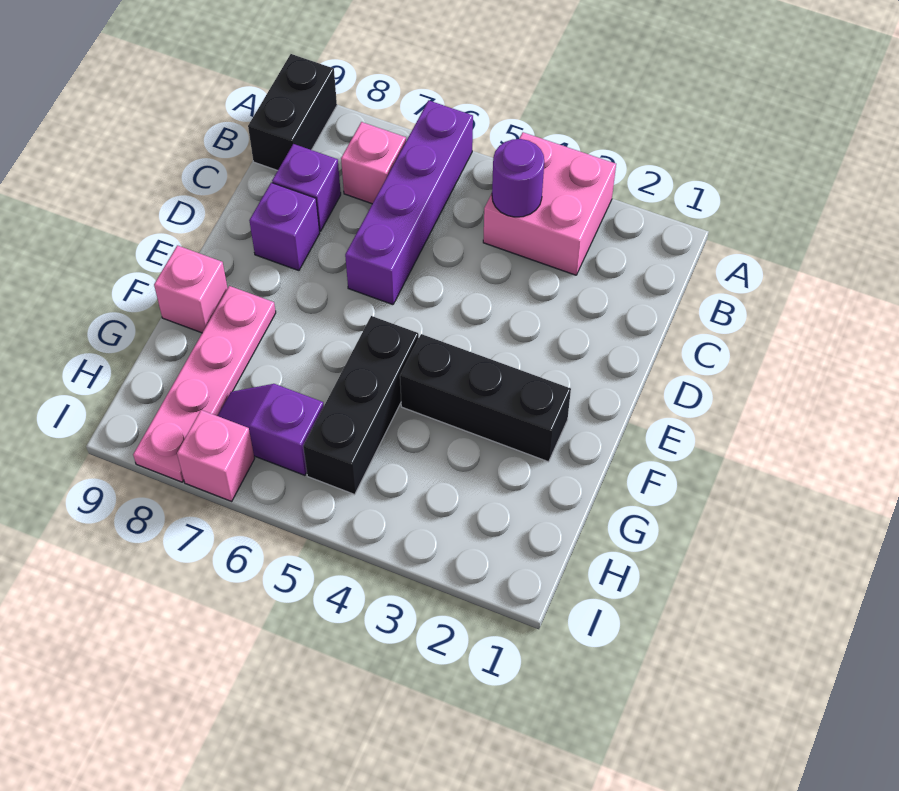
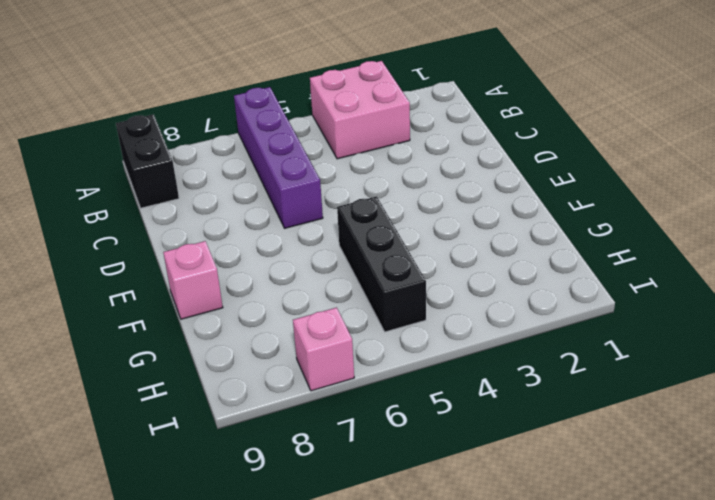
none -> pink 1x1 brick [341,122,406,204]
none -> purple 1x1 brick [272,144,341,231]
none -> purple 1x1 brick [249,183,320,271]

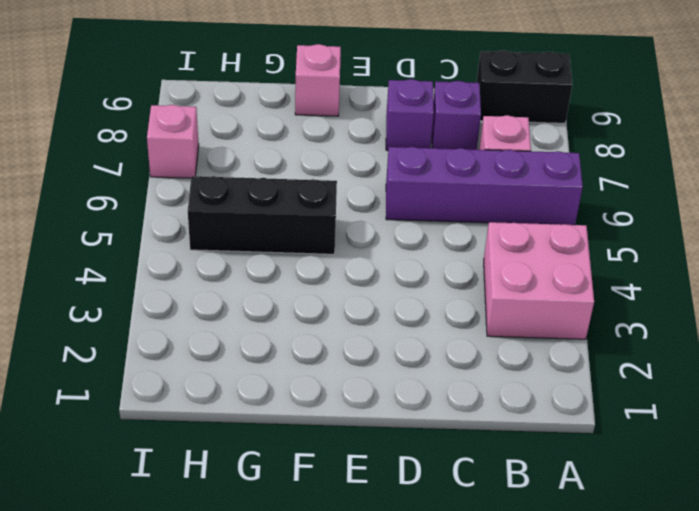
none -> black 1x3 brick [400,334,571,462]
none -> pink 1x4 plate [133,286,276,482]
none -> purple 1x2 slope [218,384,324,475]

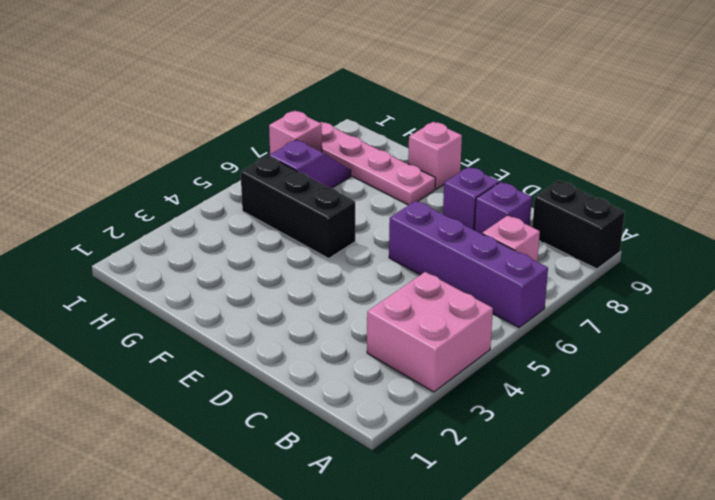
none -> black 1x3 brick [400,334,571,462]
none -> purple 1x1 round brick [492,139,544,217]

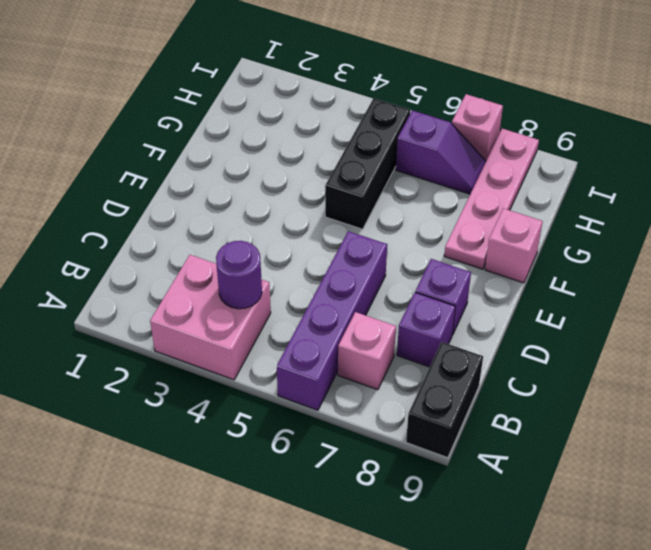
none -> black 1x3 brick [400,334,571,462]

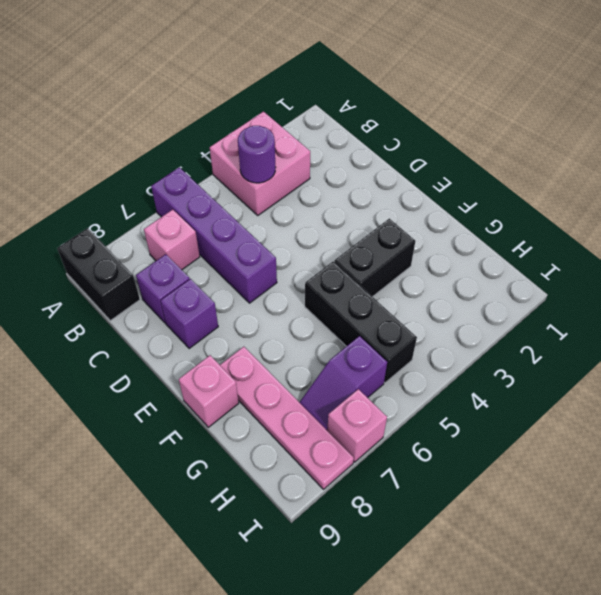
black 1x2 brick [334,219,415,297] -> black 1x3 brick [400,334,571,462]

